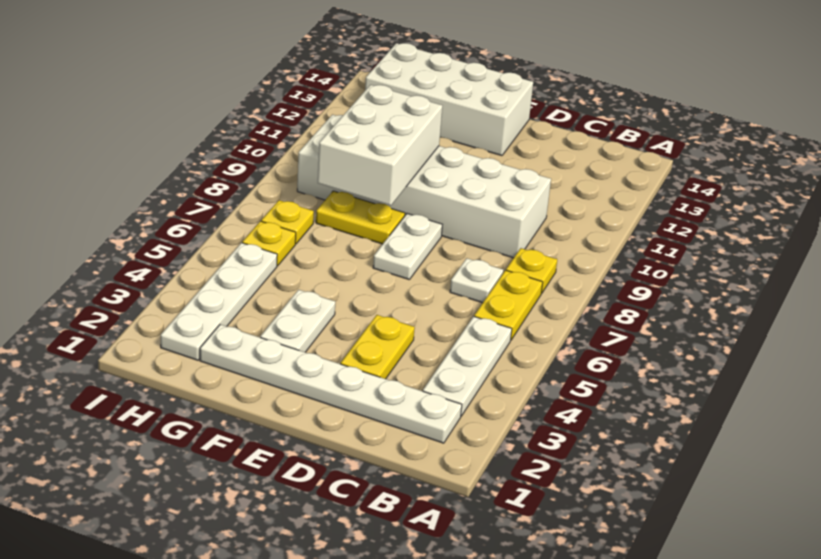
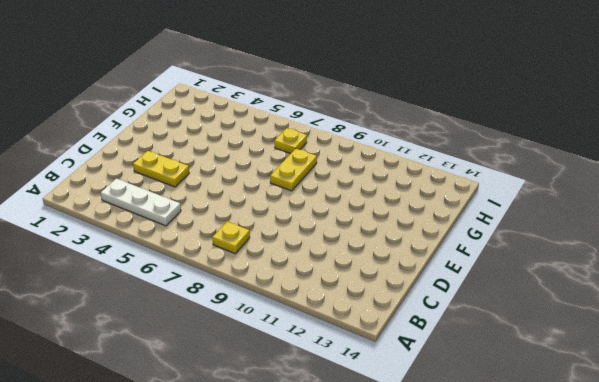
none -> white 1x6 plate [200,324,462,443]
none -> yellow 1x2 plate [474,270,543,340]
none -> white 1x1 plate [450,258,503,303]

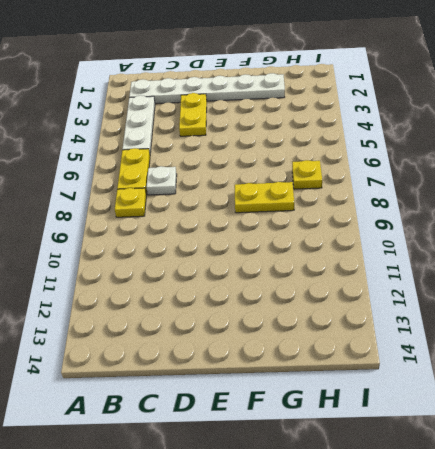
none -> white 2x6 brick [297,115,551,258]
none -> white 1x2 plate [373,214,442,280]
none -> white 2x4 brick [365,43,533,156]

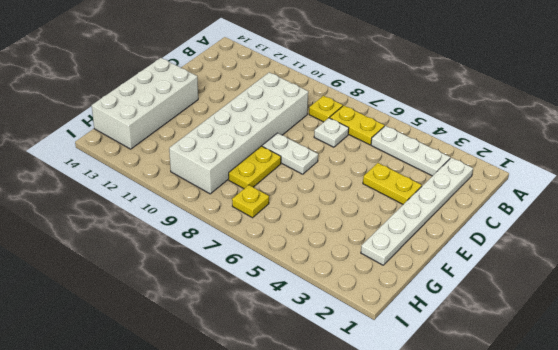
none -> white 1x2 plate [260,290,335,352]
none -> white 1x4 plate [161,243,277,360]
none -> yellow 1x1 plate [242,221,296,266]

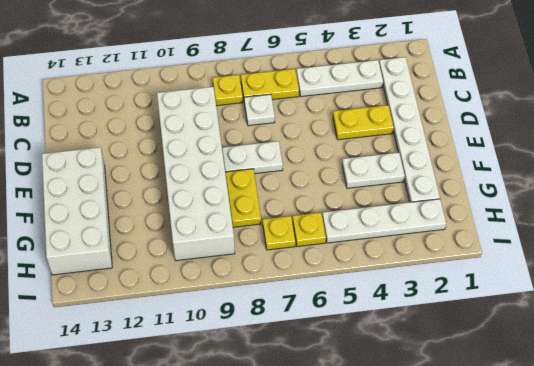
none -> white 2x3 brick [318,85,442,205]

